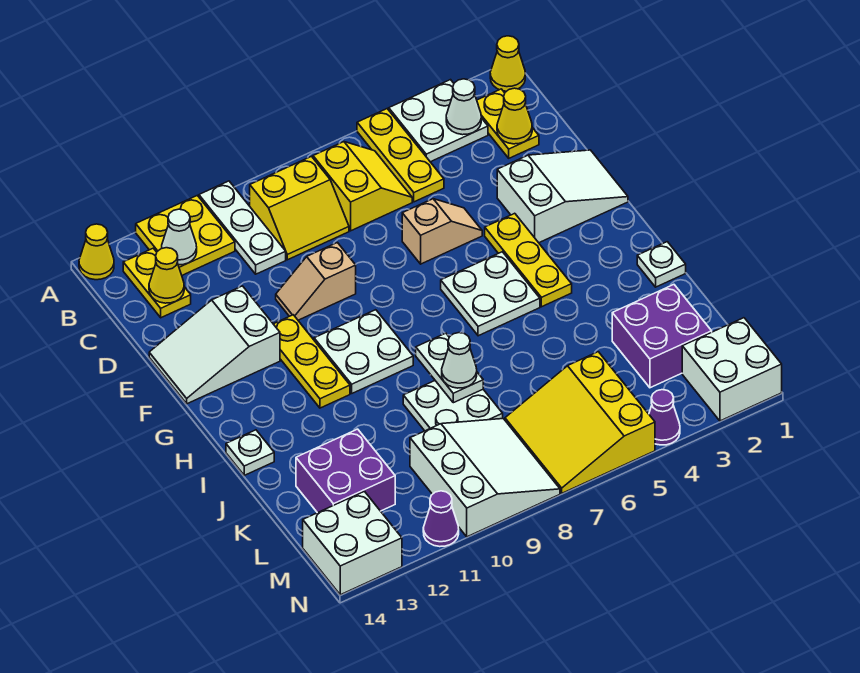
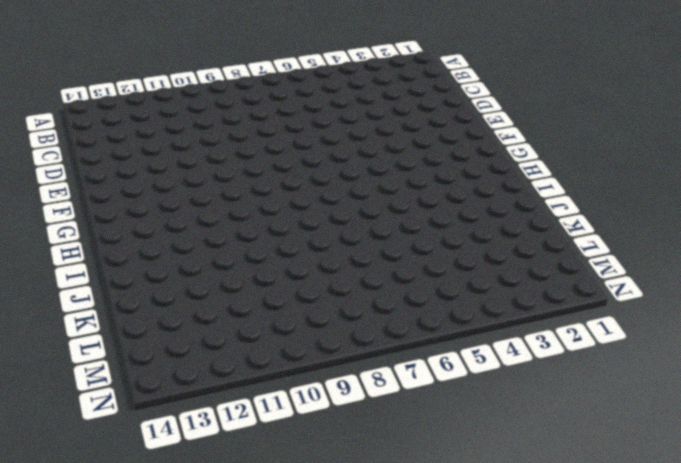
none -> yellow 1x1 cone [490,36,525,91]
none -> white 2x2 plate [389,80,488,162]
none -> yellow 1x3 plate [357,109,444,202]
none -> white 1x3 plate [199,181,286,274]

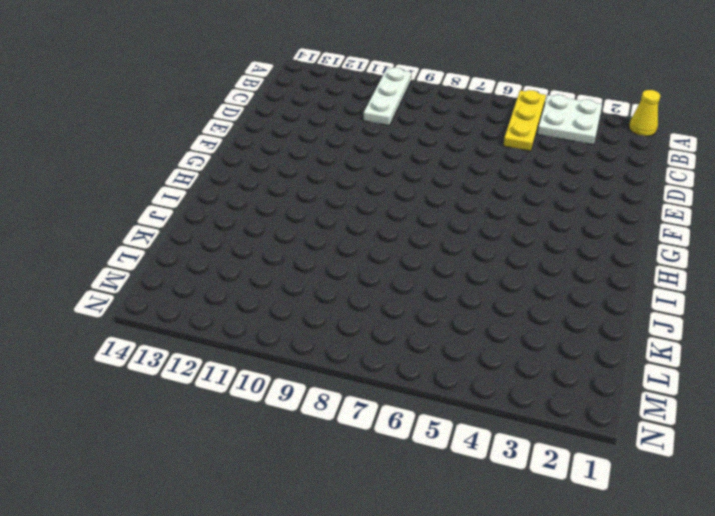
none -> yellow 2x2 plate [136,195,235,275]
none -> yellow 1x1 cone [79,224,114,280]
none -> yellow 1x2 plate [477,89,539,158]
none -> yellow 2x2 slope [313,142,412,231]

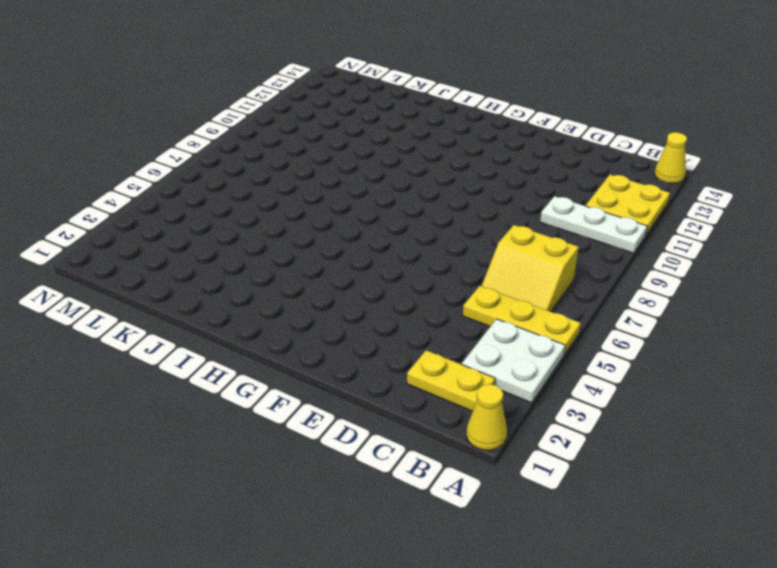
none -> yellow 2x2 slope [250,156,349,260]
none -> yellow 1x2 plate [123,248,191,318]
none -> white 2x3 slope [497,150,628,243]
none -> tan 1x2 slope [402,199,482,264]

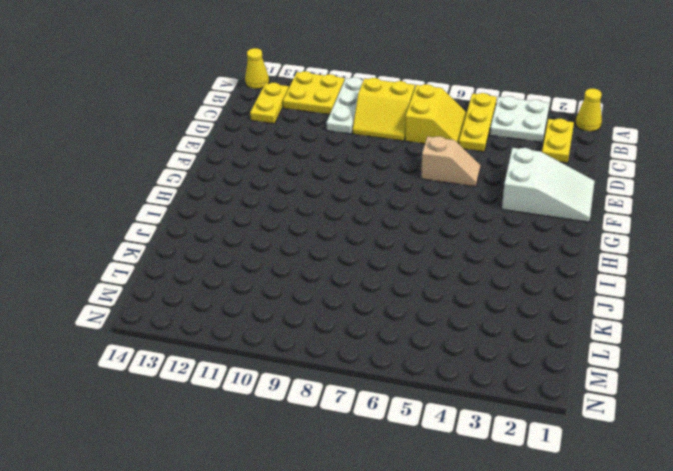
none -> tan 1x2 slope [276,243,356,320]
none -> white 2x3 slope [149,286,280,404]
none -> yellow 1x3 plate [485,213,572,307]
none -> yellow 1x3 plate [274,315,350,408]

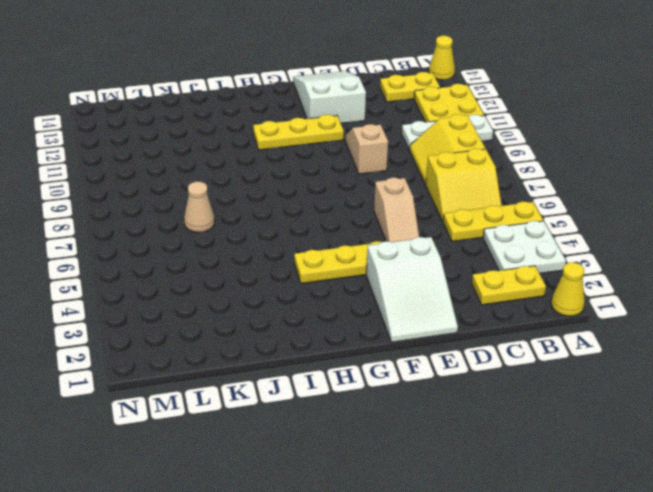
tan 1x1 cone [184,182,215,232] -> none
none -> white 2x2 plate [441,252,540,336]
none -> white 2x2 plate [314,310,413,393]
none -> white 1x1 plate [637,242,686,287]
none -> white 1x1 plate [226,430,274,475]

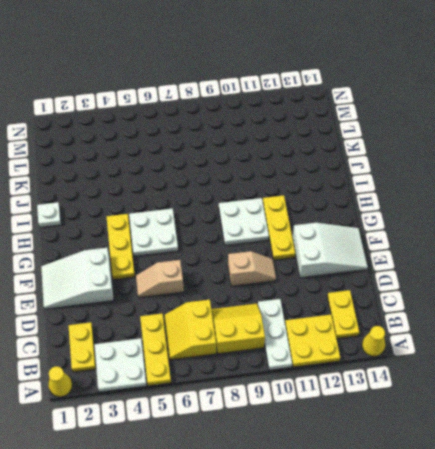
none -> white 1x1 plate [226,430,274,475]
none -> white 2x2 plate [403,381,503,431]
none -> purple 2x2 brick [612,285,712,388]
none -> purple 2x2 brick [296,429,395,513]

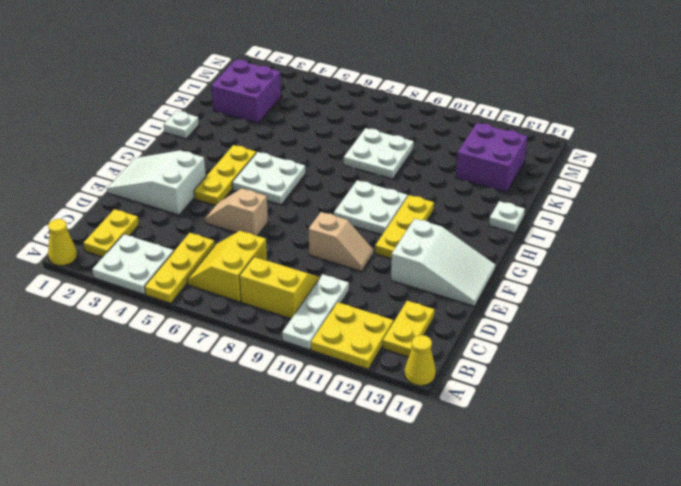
none -> yellow 3x3 slope [505,352,655,493]
none -> white 3x3 slope [410,419,560,537]
none -> white 2x2 brick [682,318,782,421]
none -> white 2x2 brick [303,491,402,595]

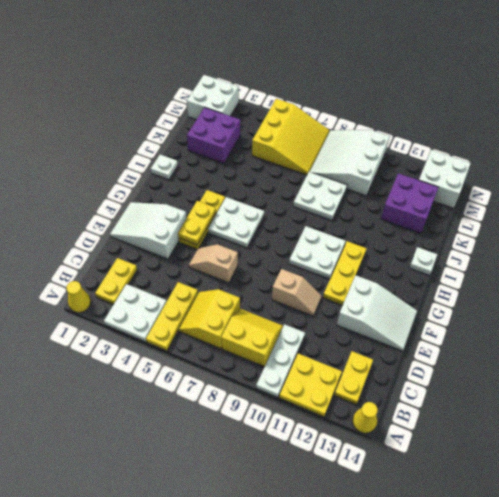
yellow 1x2 plate [178,201,216,245] -> none
none -> purple 1x1 cone [649,390,680,445]
none -> purple 1x1 cone [423,491,459,547]
none -> white 1x1 cone [446,79,481,135]
none -> white 1x1 cone [162,209,197,265]

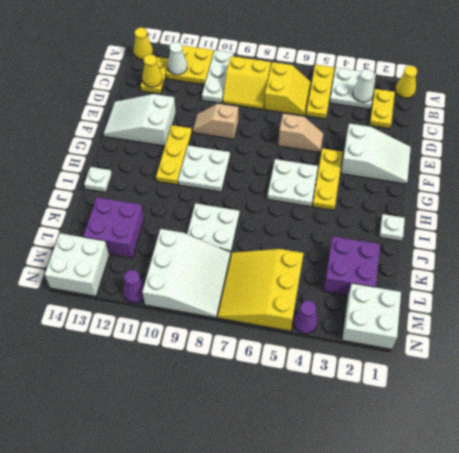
none -> yellow 1x1 cone [497,88,532,144]
none -> white 1x2 plate [416,333,483,403]
none -> white 1x1 cone [442,333,477,388]

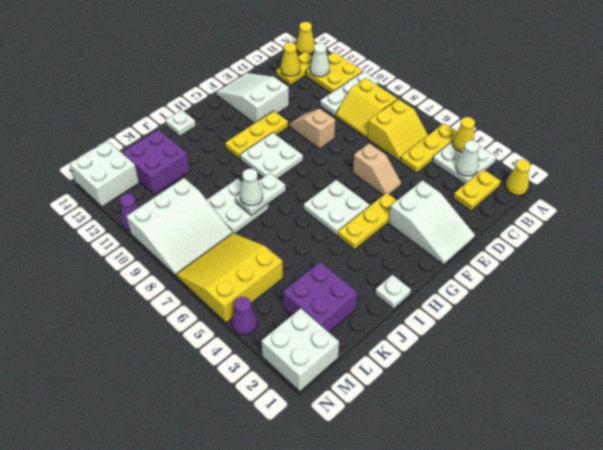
yellow 1x1 cone [452,117,475,152] -> yellow 1x1 cone moved to [497,88,532,144]

